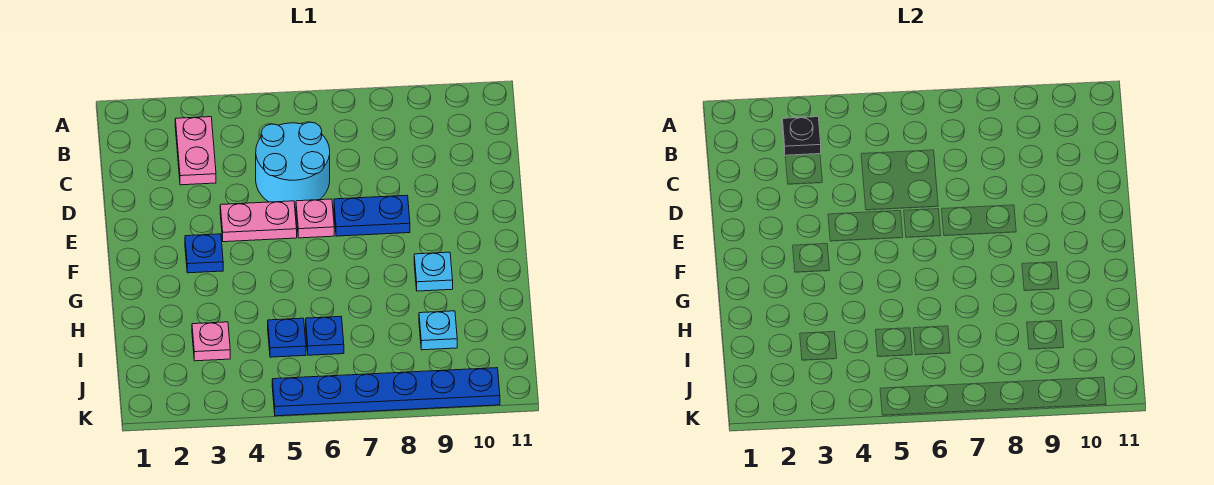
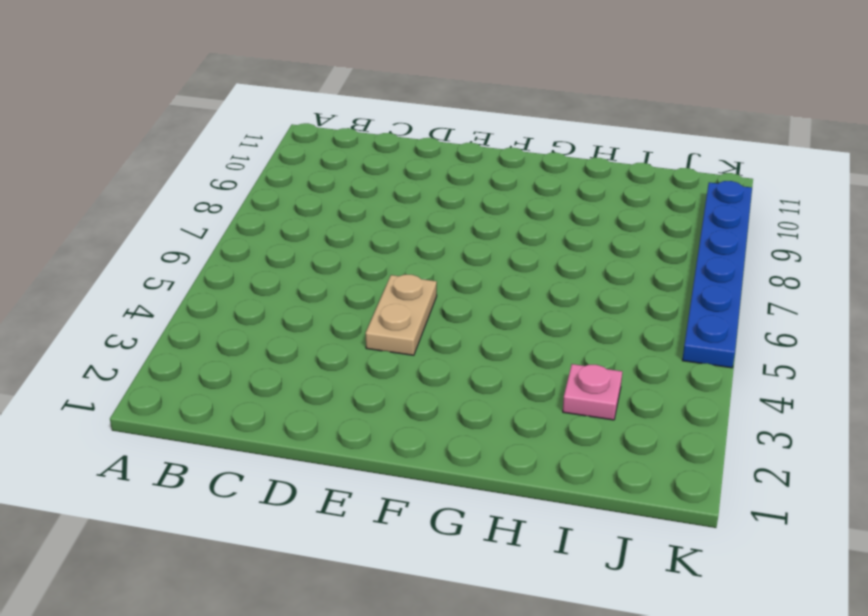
tan 1x2 plate [366,275,437,355] -> pink 1x2 plate [220,201,297,242]
none -> pink 1x2 plate [175,117,216,185]
none -> cyan 2x2 round brick [256,122,330,209]
none -> pink 1x1 plate [296,199,334,238]

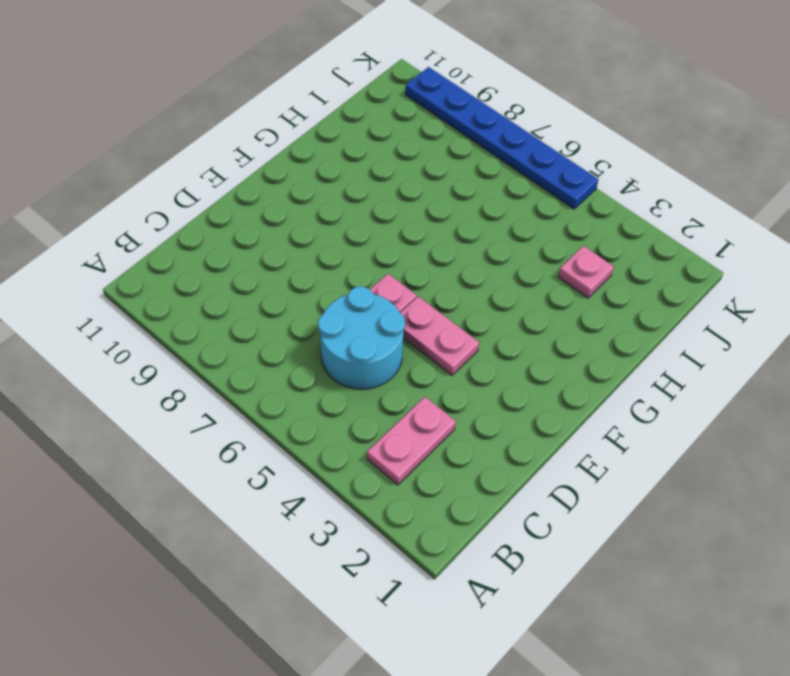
none -> blue 1x2 plate [334,195,410,236]
none -> blue 1x1 plate [185,234,223,273]
none -> cyan 1x1 plate [414,252,453,291]

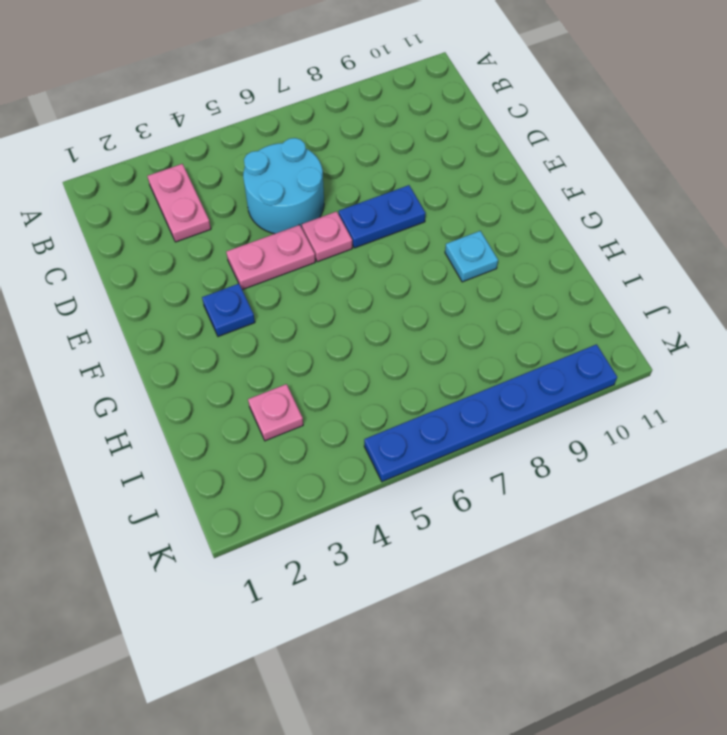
none -> blue 1x1 plate [268,318,306,357]
none -> blue 1x1 plate [306,316,344,355]
none -> cyan 1x1 plate [419,311,457,350]

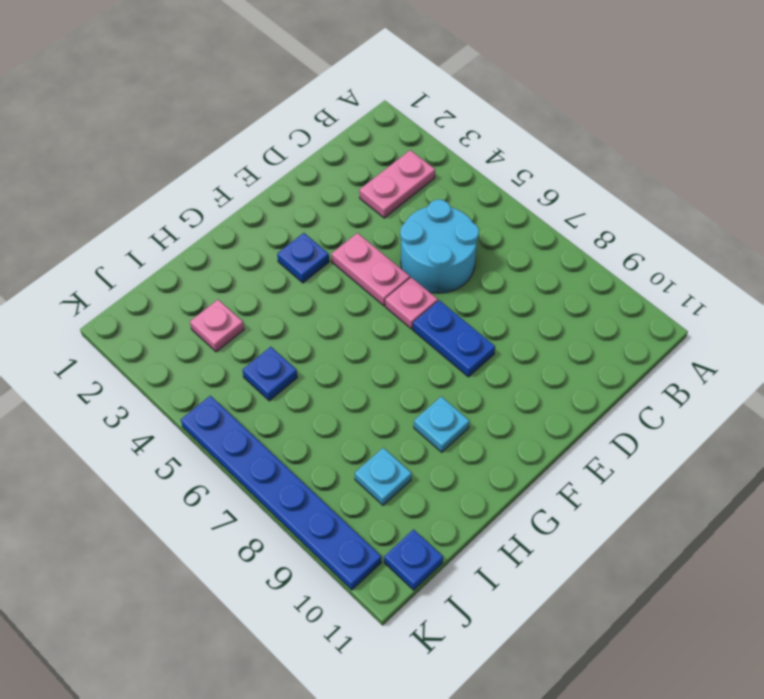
blue 1x1 plate [384,530,443,590] -> blue 1x1 plate moved to [306,316,344,355]
none -> black 1x1 plate [782,117,821,155]

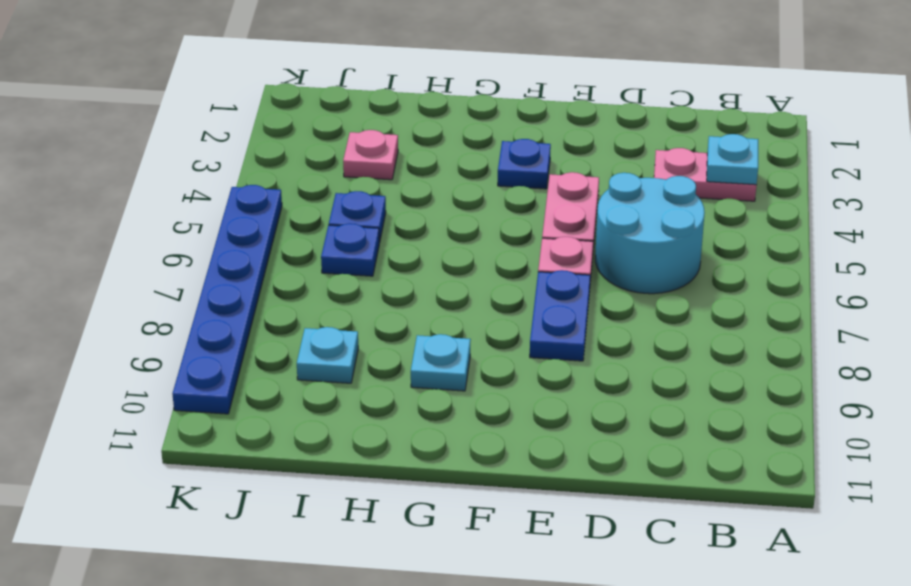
cyan 1x1 plate [707,134,758,185] -> black 1x1 plate [782,117,821,155]

